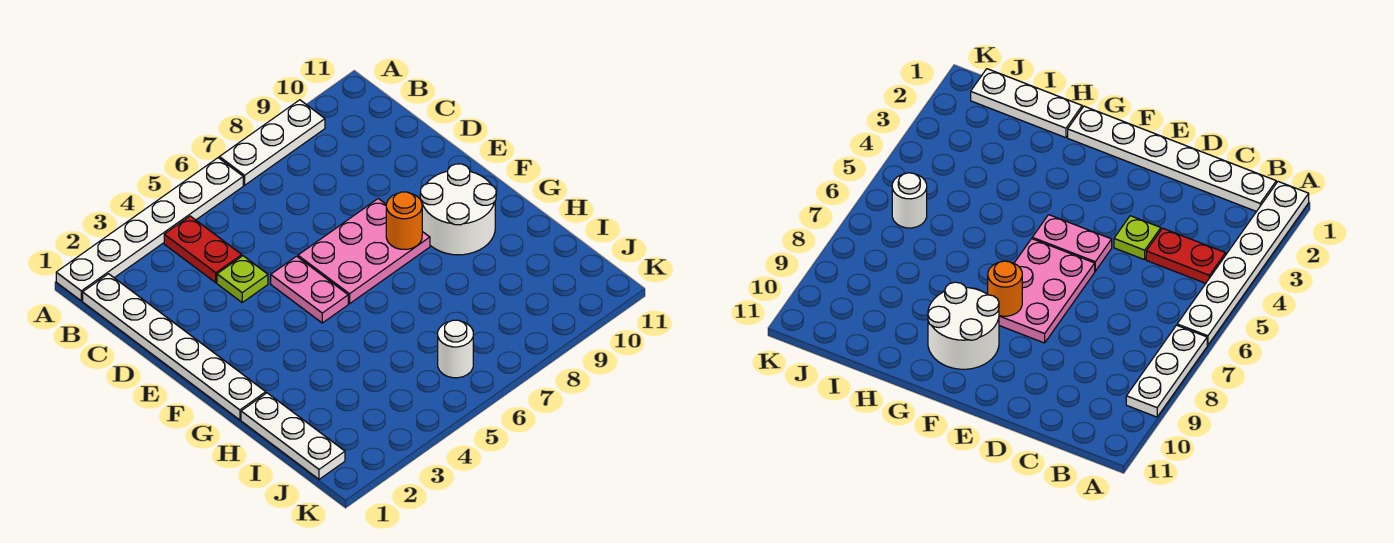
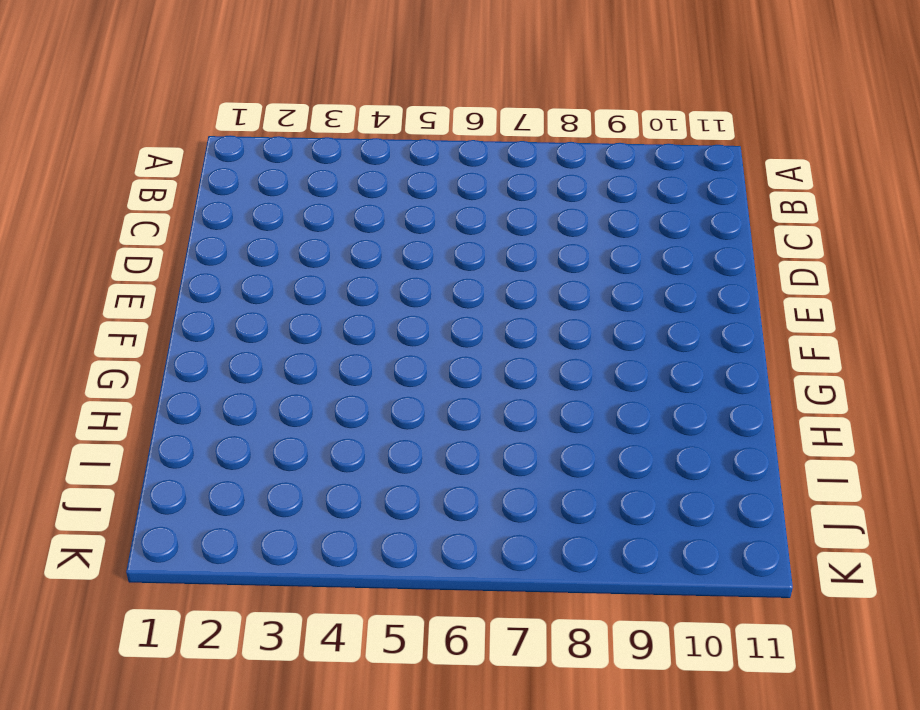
none -> white 1x6 plate [56,158,243,301]
none -> white 1x3 plate [219,100,325,185]

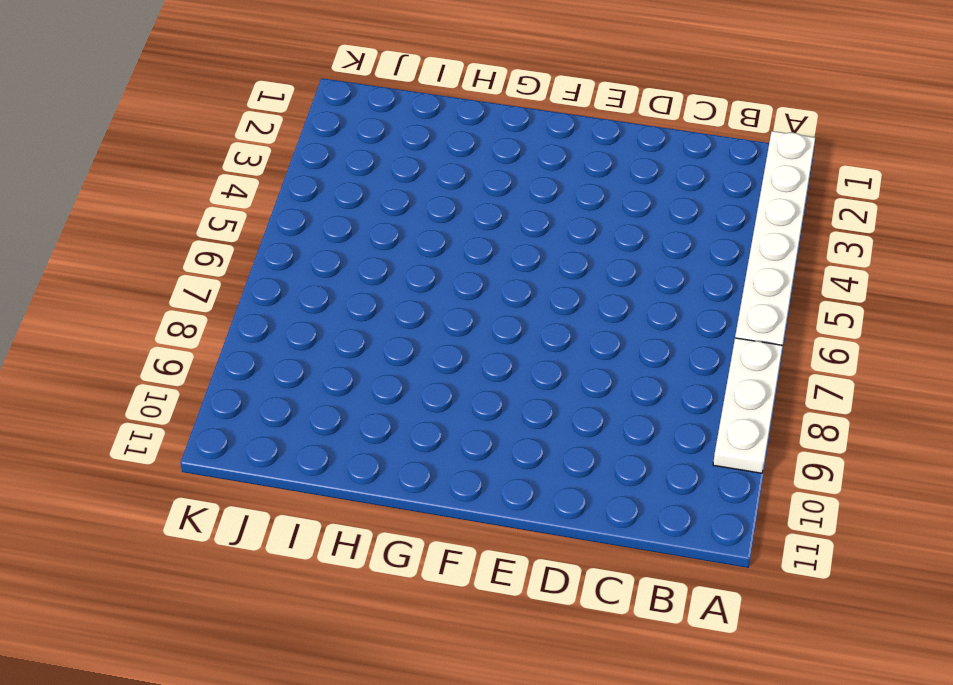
none -> white 1x6 plate [83,274,266,420]
none -> red 1x2 plate [164,216,242,283]

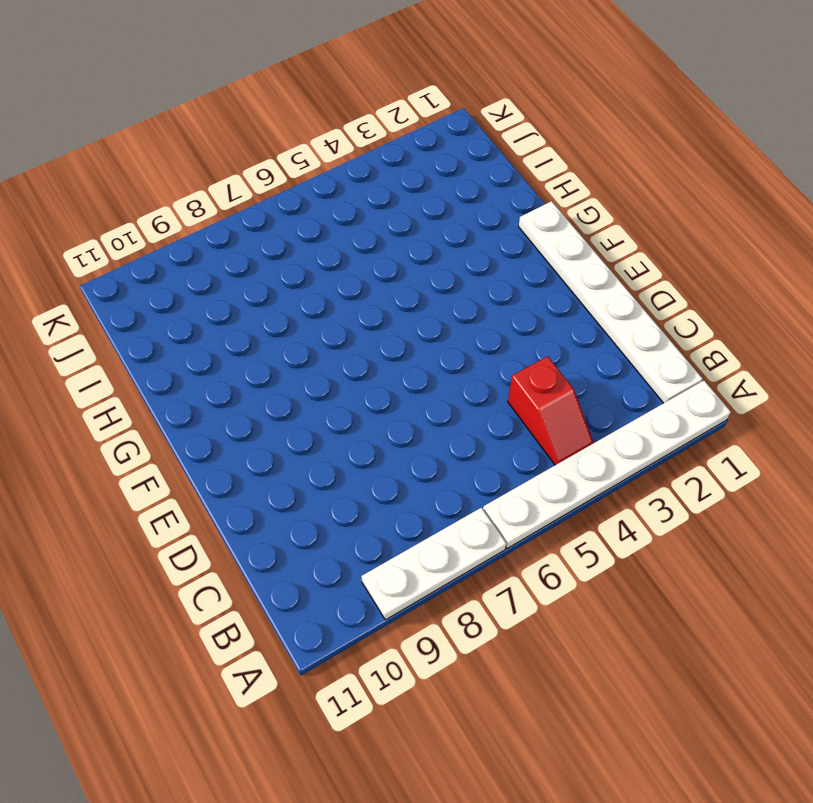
red 1x2 slope [508,356,593,465] -> red 1x2 plate [164,216,242,283]
none -> lime 1x1 plate [217,256,268,302]
none -> pink 1x2 plate [271,256,348,323]

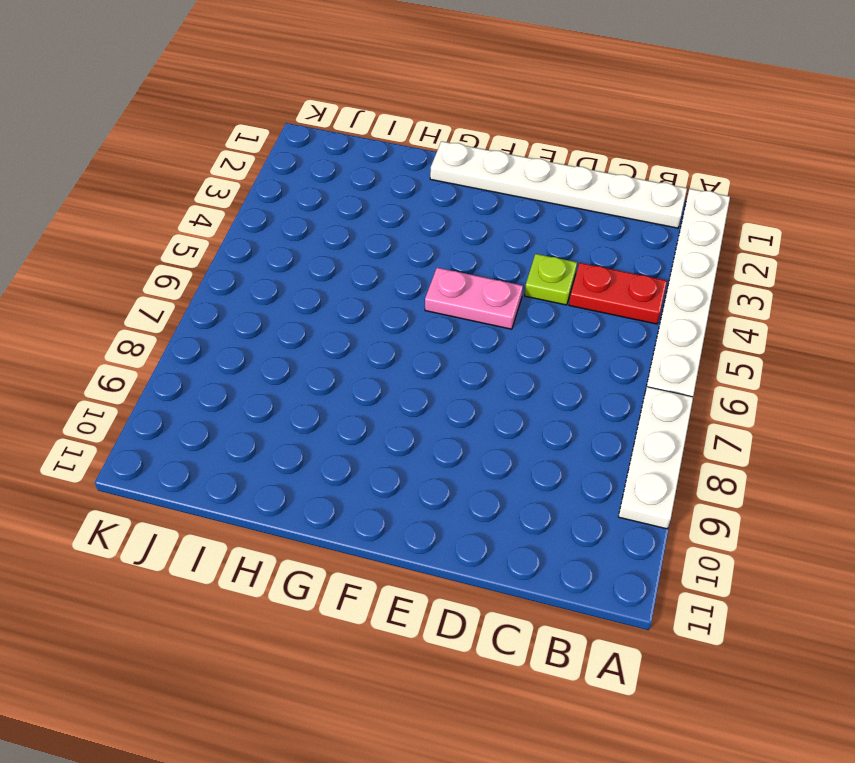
none -> pink 2x3 plate [298,199,430,304]
none -> white 2x2 round brick [420,164,496,255]

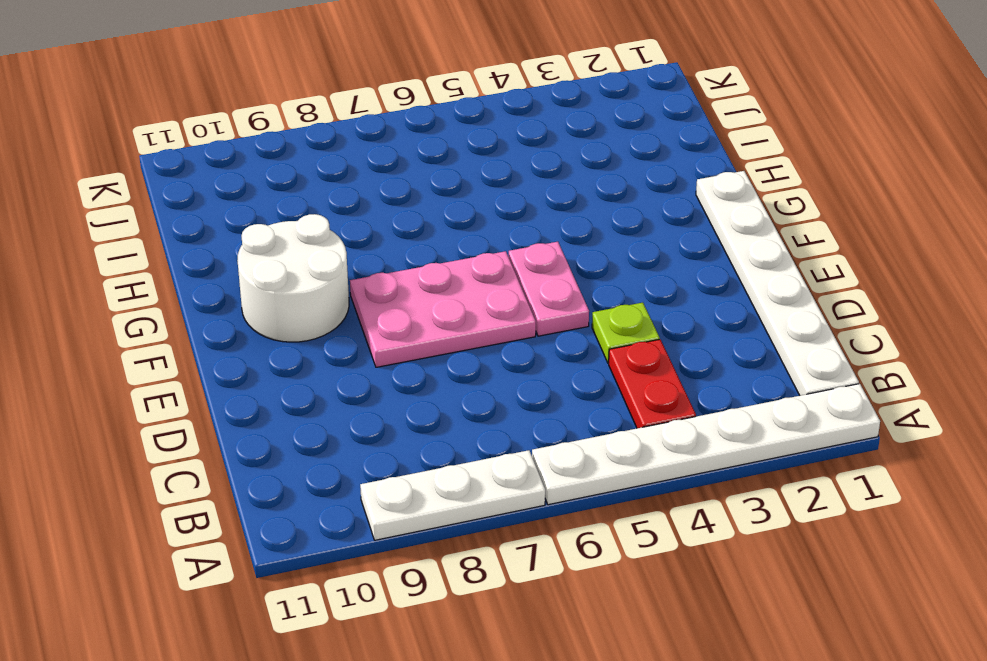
none -> white 1x3 plate [241,393,345,479]
none -> white 1x1 round brick [438,320,473,378]

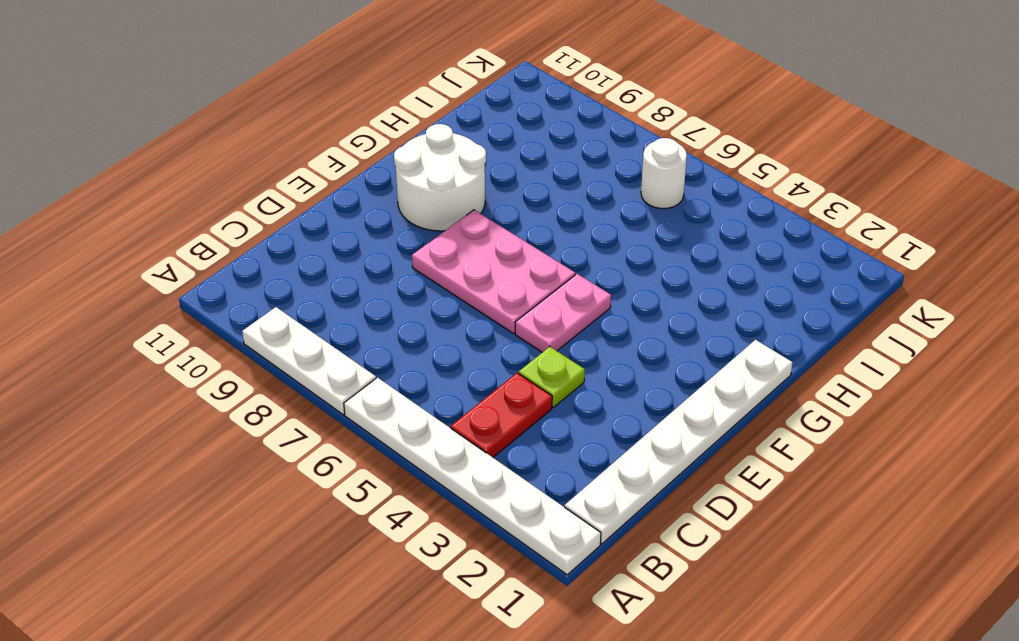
none -> white 1x3 plate [241,393,345,479]
none -> orange 1x1 round brick [386,192,422,249]

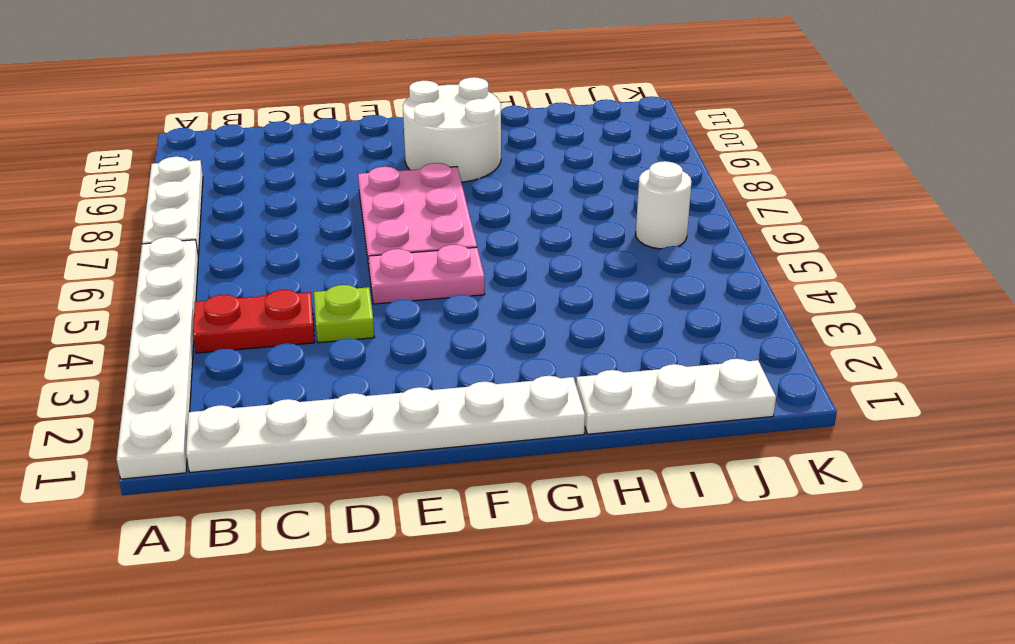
none -> orange 1x1 round brick [386,192,422,249]

